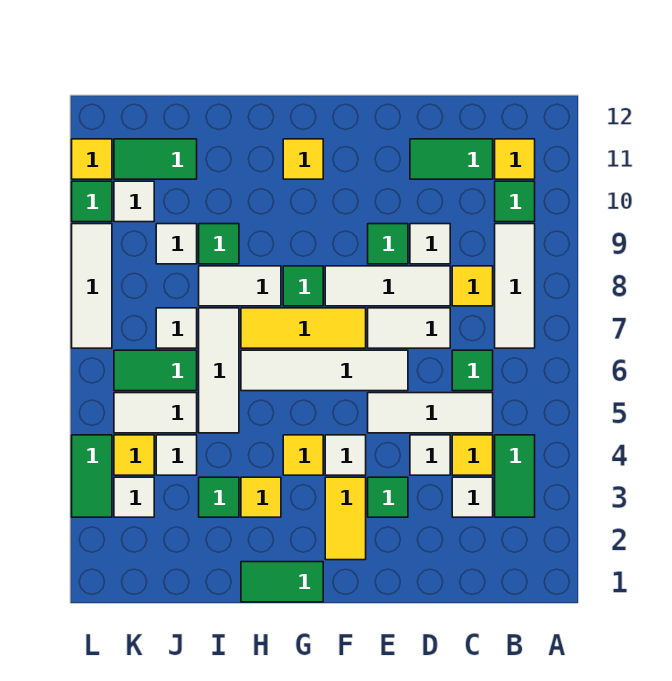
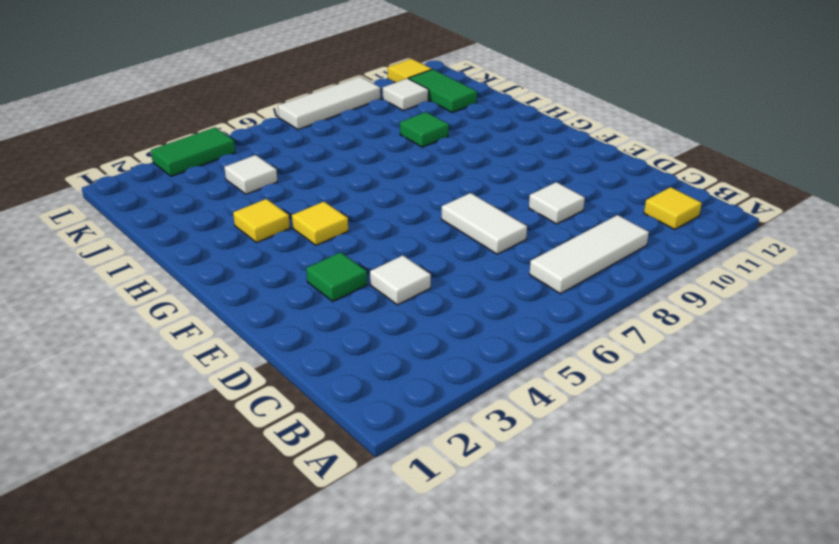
none -> green 1x2 tile [495,435,535,517]
none -> green 1x1 tile [495,181,535,222]
none -> white 1x1 tile [452,477,493,517]
none -> yellow 1x1 tile [452,435,493,475]

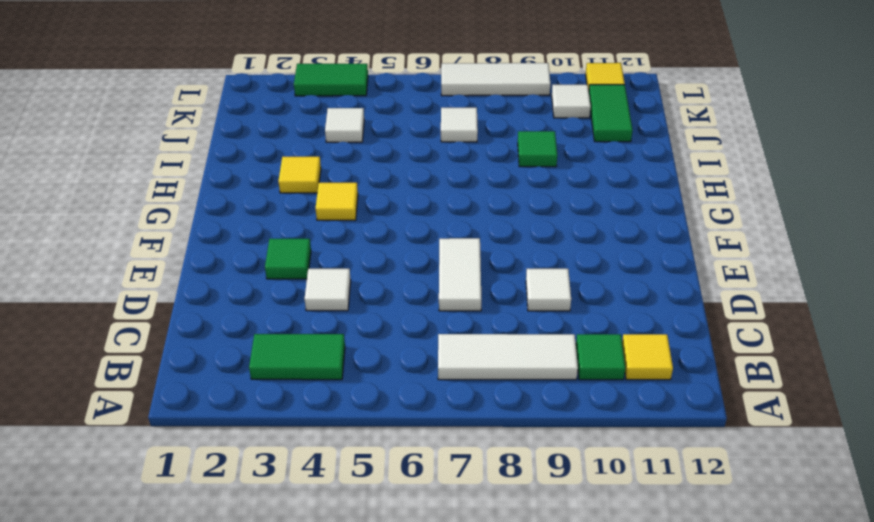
none -> white 1x1 tile [452,477,493,517]
none -> yellow 1x1 tile [452,435,493,475]
none -> white 1x3 tile [368,393,493,433]
none -> green 1x1 tile [452,350,493,391]

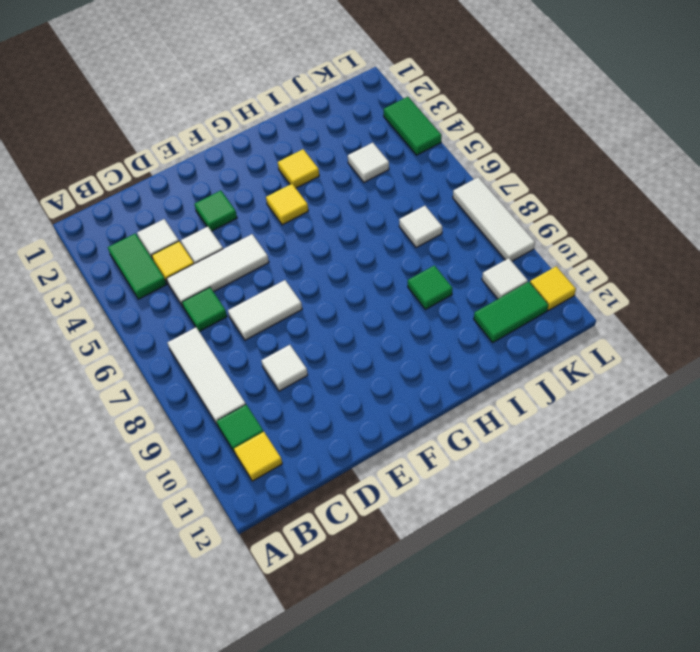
none -> yellow 1x1 tile [452,266,493,306]
none -> green 1x2 tile [410,139,493,179]
none -> white 1x3 tile [325,266,450,306]
none -> white 1x4 tile [241,350,408,391]

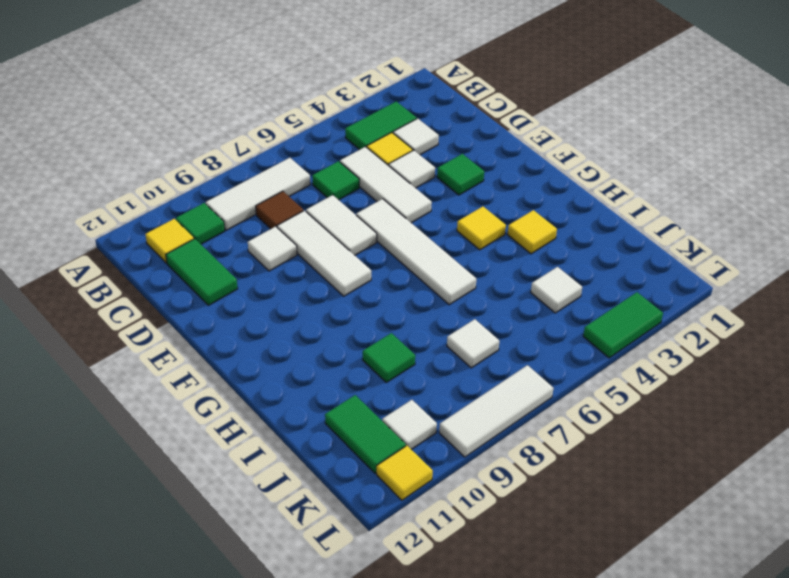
brown 1x1 tile [256,191,304,229] -> yellow 1x1 tile [452,266,493,306]
none -> green 1x1 tile [368,224,408,264]
none -> yellow 1x2 tile [325,477,366,560]
none -> white 1x1 tile [325,435,366,475]
none -> yellow 1x3 tile [241,308,366,348]

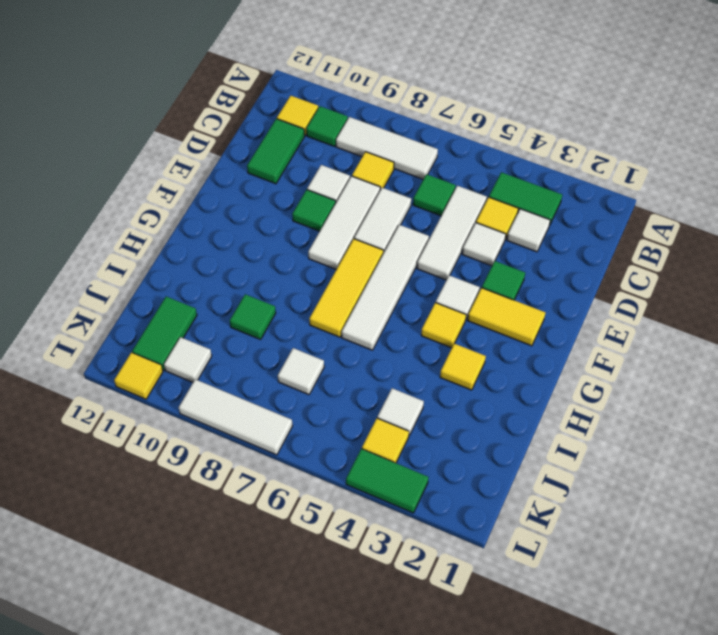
none -> green 1x2 tile [241,562,323,602]
none -> green 1x1 tile [283,266,323,306]
none -> yellow 1x1 tile [283,139,323,179]
none -> white 1x2 tile [199,266,281,306]

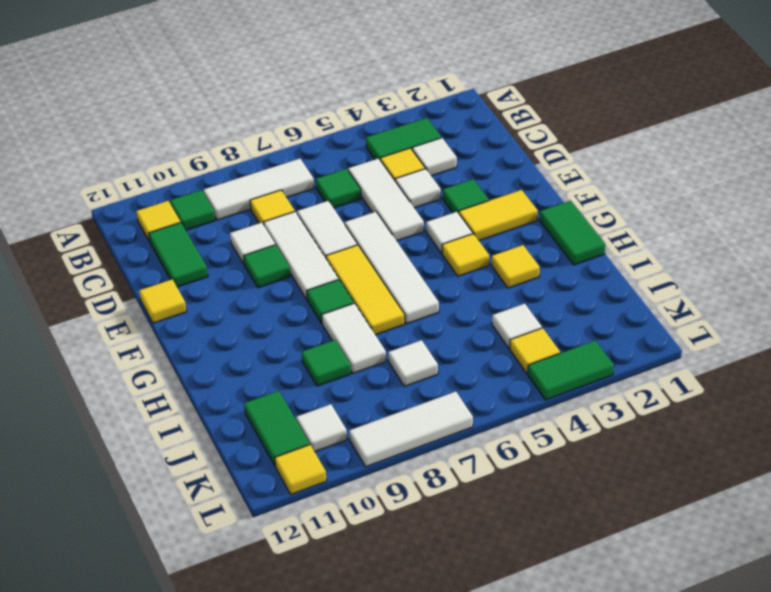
yellow 1x1 tile [139,279,187,323] -> yellow 1x1 tile moved to [283,139,323,179]
none -> green 1x1 tile [199,477,239,517]
none -> white 1x3 tile [199,308,239,433]
none -> white 1x2 tile [114,393,197,433]
none -> green 1x2 tile [114,350,197,391]

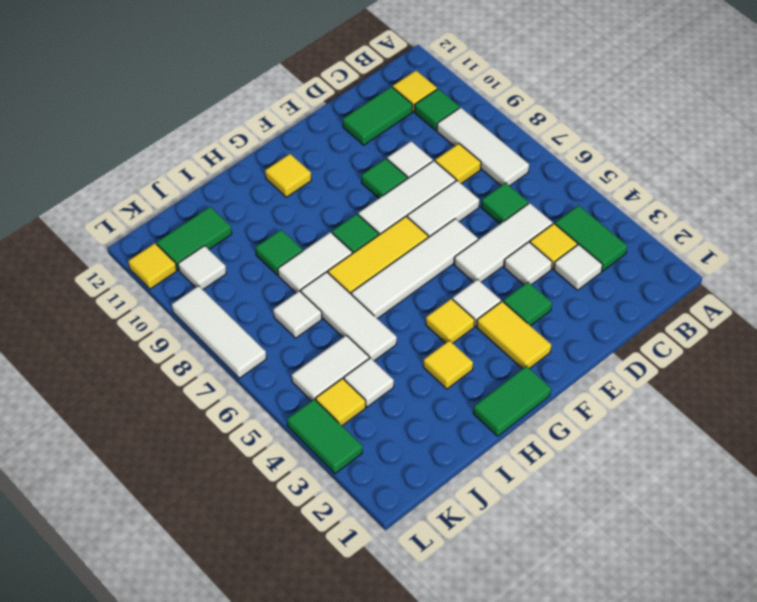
none -> green 1x1 tile [199,477,239,517]
none -> green 1x2 tile [114,350,197,391]
none -> white 1x1 tile [156,224,197,264]
none -> white 1x1 tile [114,477,154,517]

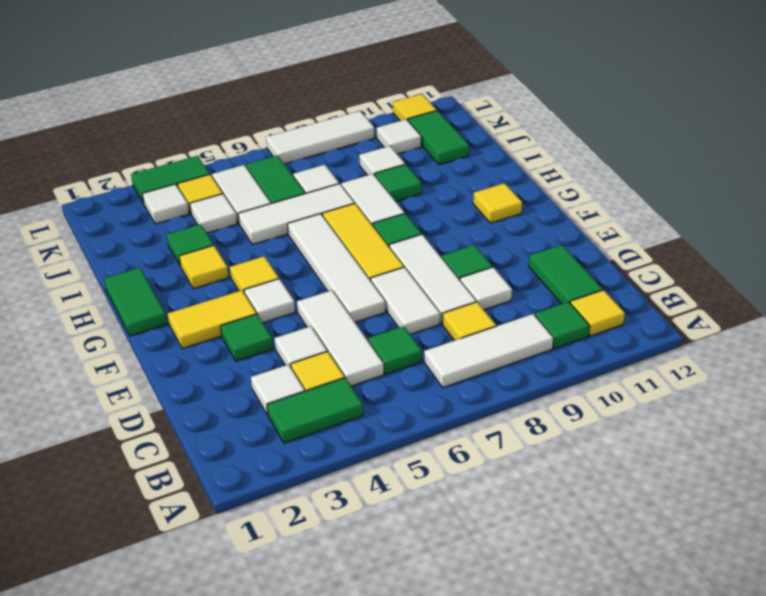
none -> green 1x1 tile [72,181,112,222]

